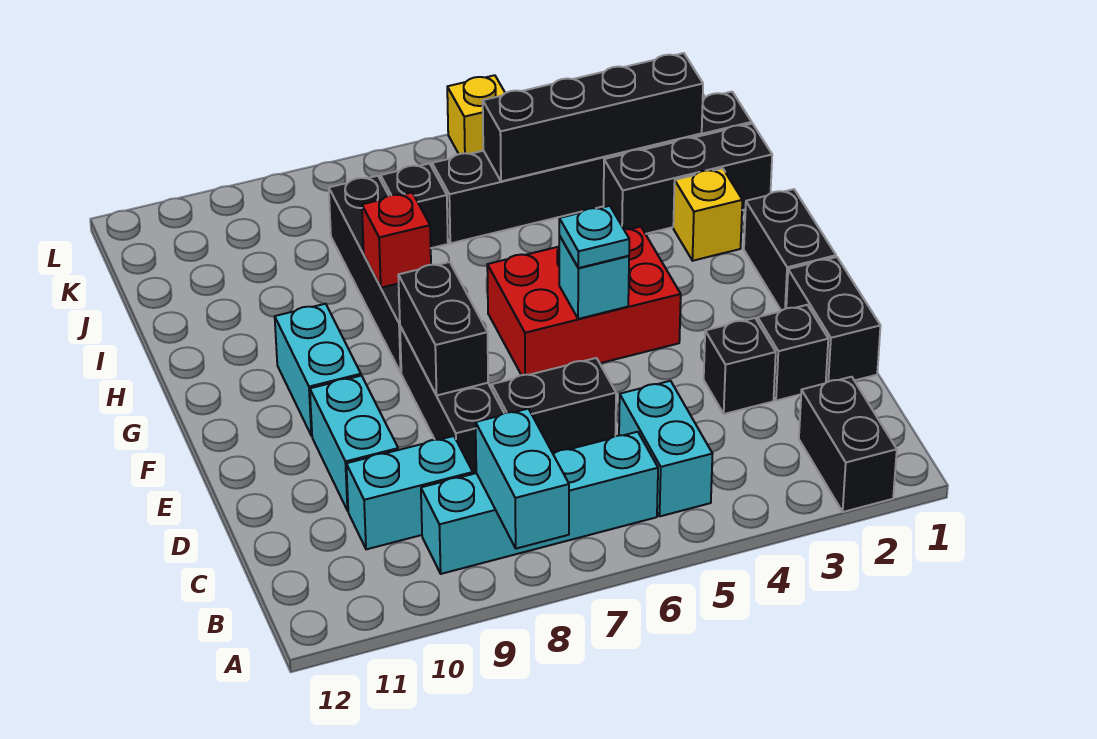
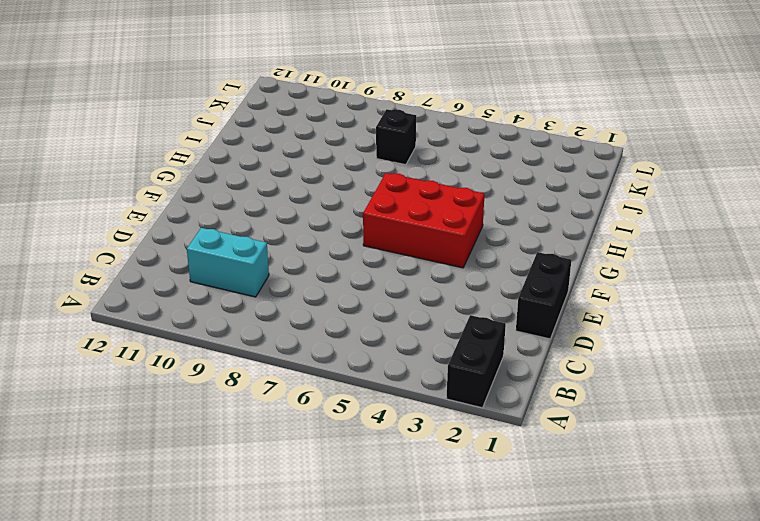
none -> cyan 1x2 brick [619,381,712,516]
none -> cyan 1x4 brick [421,432,658,574]
none -> black 1x1 brick [758,305,828,401]

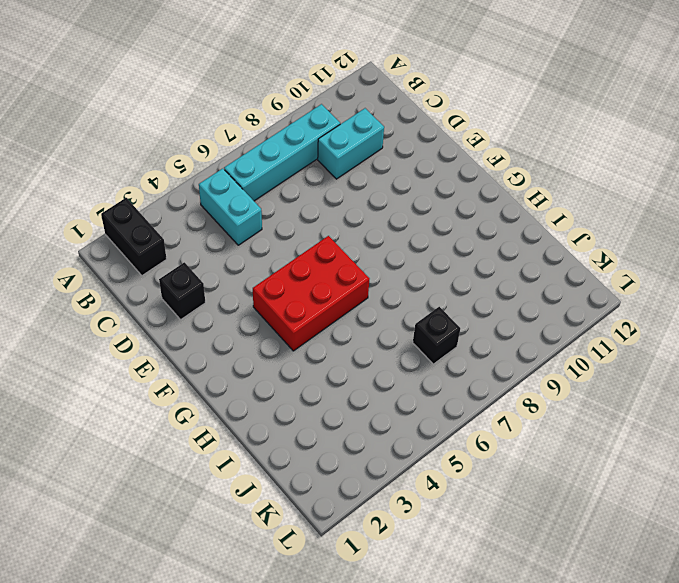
none -> black 1x2 brick [786,257,881,383]
none -> black 1x1 brick [704,318,776,414]
none -> black 1x2 brick [492,358,616,453]

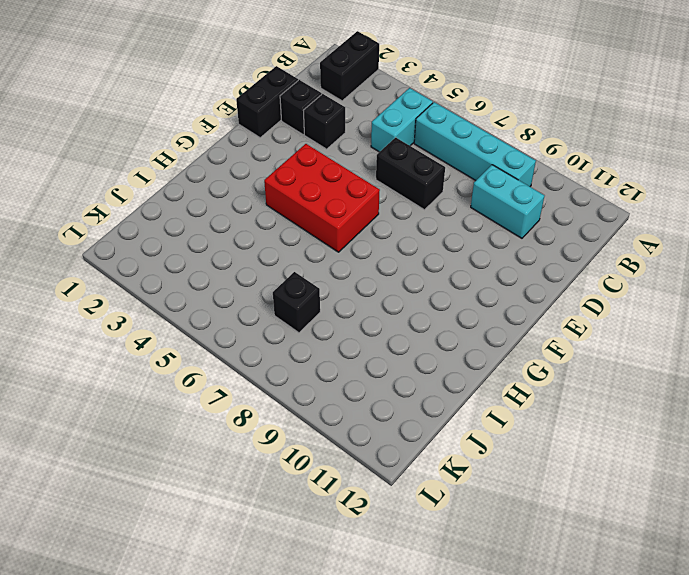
none -> black 1x3 brick [400,326,504,474]
none -> cyan 1x2 brick [310,376,398,511]
none -> black 1x2 brick [744,189,836,311]

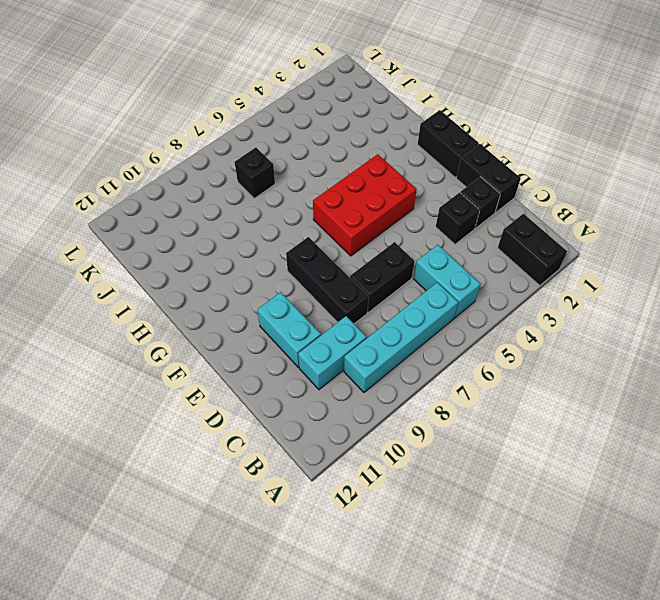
none -> cyan 1x2 brick [275,304,361,436]
none -> black 1x4 brick [329,176,401,372]
none -> yellow 1x1 brick [673,168,742,261]

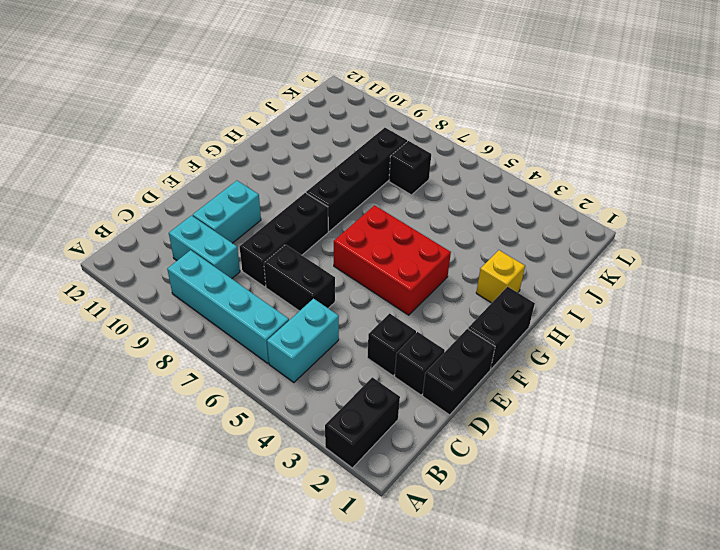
none -> cyan 1x2 brick [275,304,361,436]
none -> black 1x3 brick [604,124,772,234]
none -> black 1x6 brick [432,92,752,243]

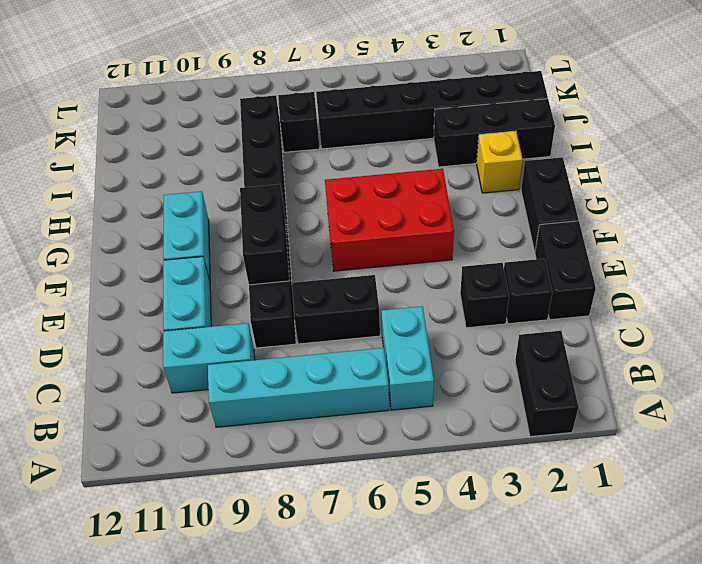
none -> yellow 1x1 brick [447,75,505,154]
none -> cyan 1x2 brick [476,409,569,549]
none -> cyan 1x1 brick [559,236,629,319]

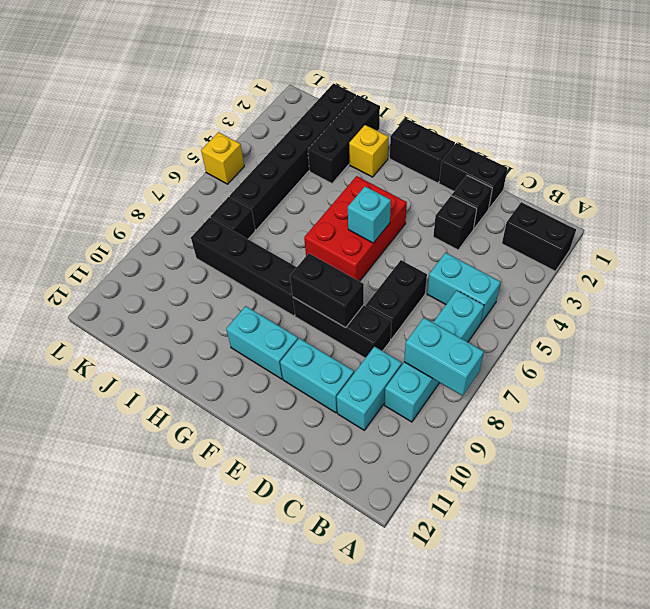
none -> red 1x1 brick [362,193,431,288]
none -> black 1x4 brick [483,53,703,181]
none -> cyan 1x1 plate [559,206,629,268]

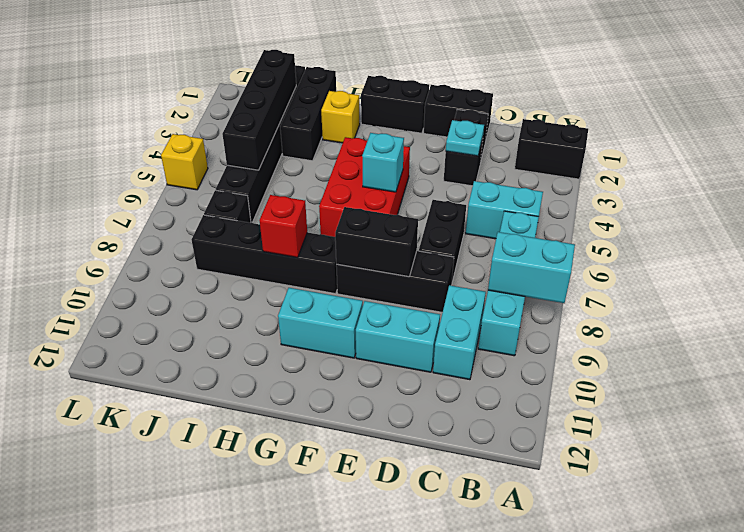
cyan 1x1 plate [446,120,484,156] -> cyan 1x1 plate moved to [559,206,629,268]

